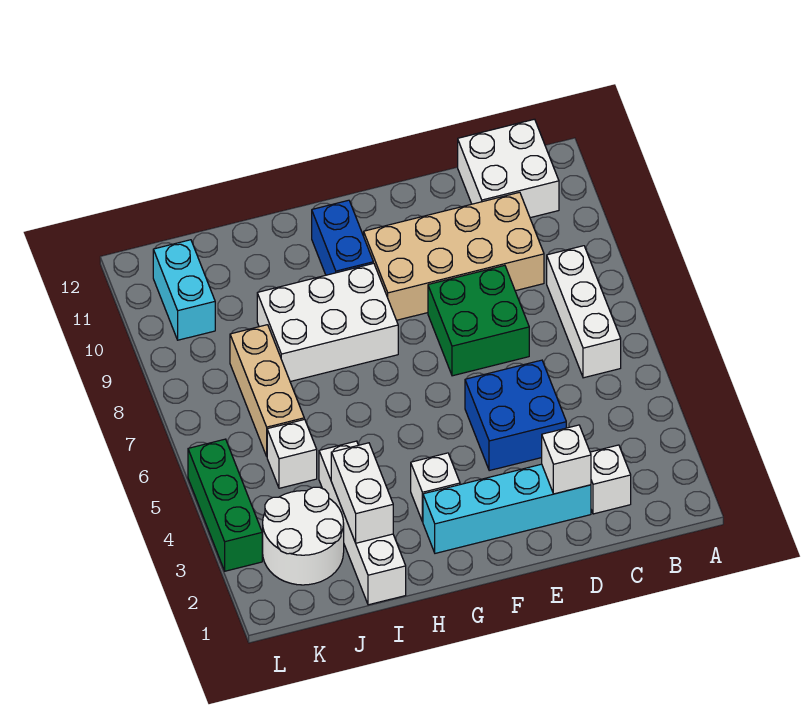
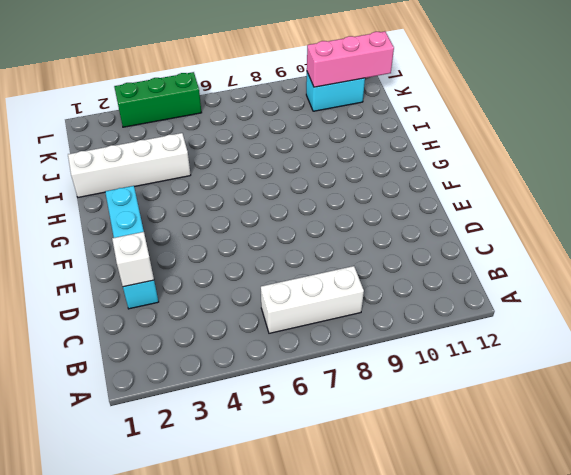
pink 1x3 brick [307,31,394,87] -> none
none -> white 2x2 brick [458,119,559,218]
none -> white 1x1 brick [590,445,631,514]
none -> tan 2x4 brick [364,192,544,320]

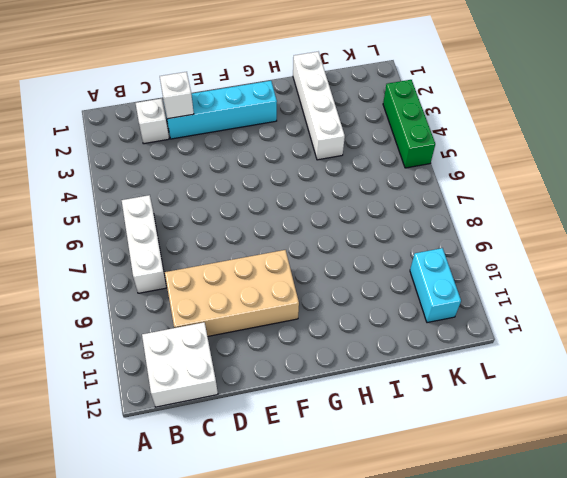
none -> blue 2x2 brick [465,360,566,471]
none -> green 2x2 brick [428,265,529,376]
none -> white 1x1 brick [411,453,460,522]

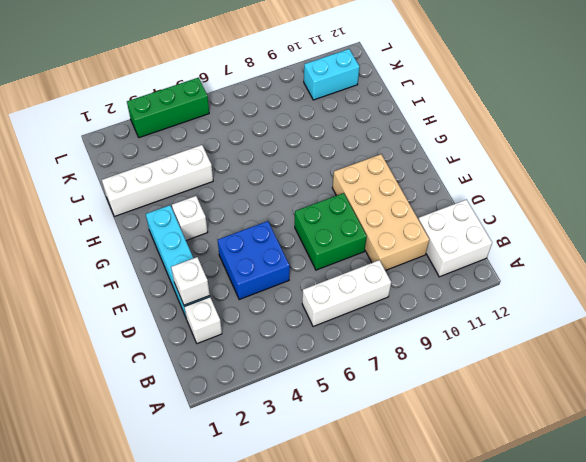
none -> white 2x3 brick [257,263,398,382]
none -> blue 1x2 brick [312,200,373,275]
none -> white 2x2 round brick [263,487,344,585]

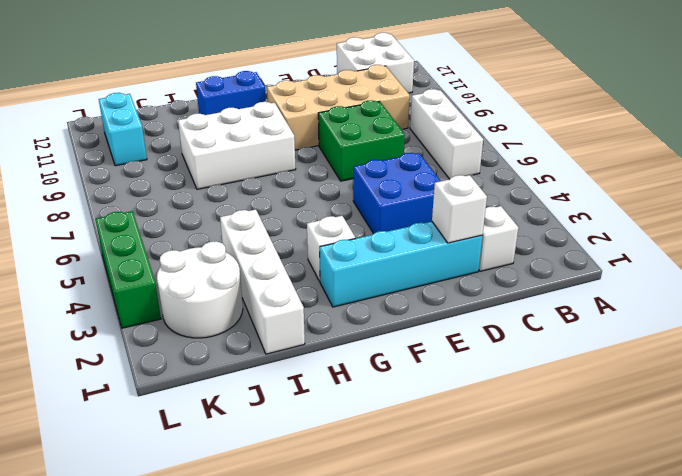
blue 1x2 brick [196,71,266,115] -> blue 1x2 brick turned to [312,200,373,275]
none -> white 1x1 brick [267,419,317,488]
none -> tan 1x3 brick [230,325,304,456]
none -> white 1x2 brick [331,443,393,543]

